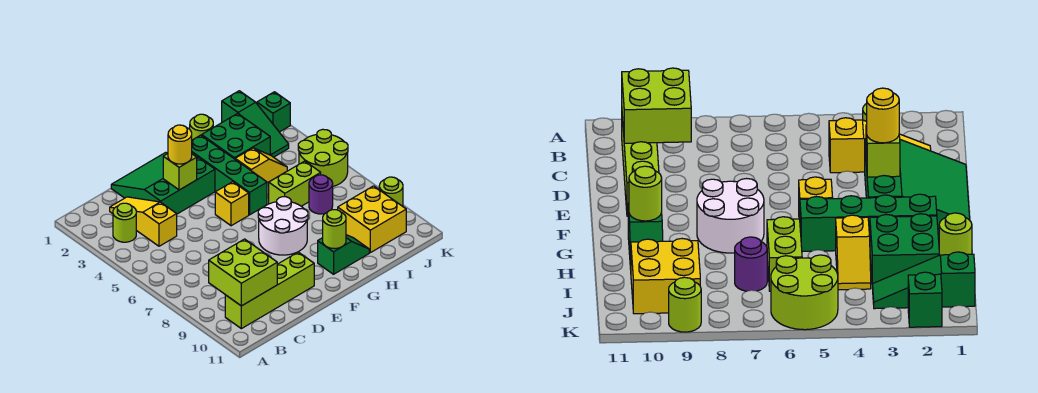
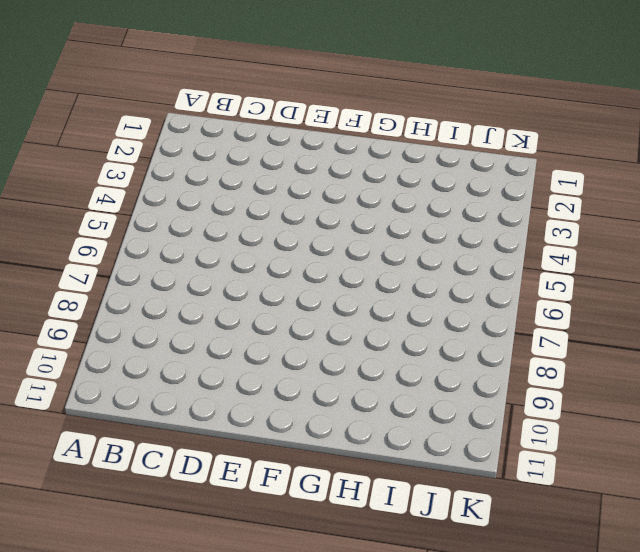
none -> lime 1x1 round brick [113,203,136,242]
none -> lime 1x4 brick [225,252,314,329]
none -> yellow 1x3 slope [110,197,177,246]

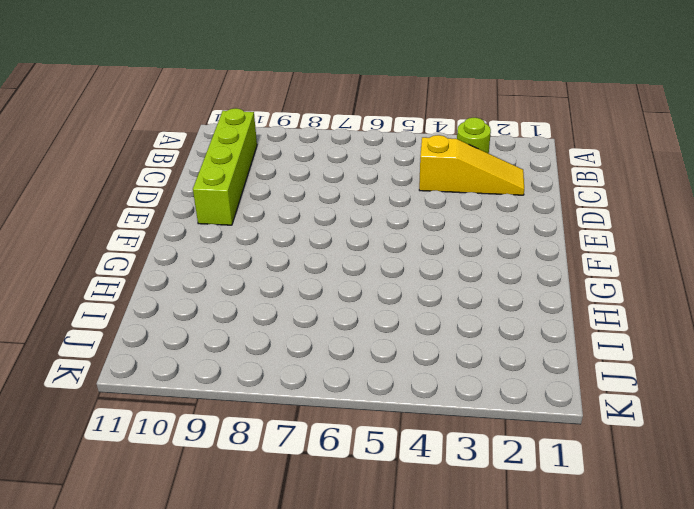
none -> green 3x3 slope [111,152,215,214]
none -> yellow 1x1 brick [215,182,249,226]
none -> white 2x2 round brick [258,197,308,255]

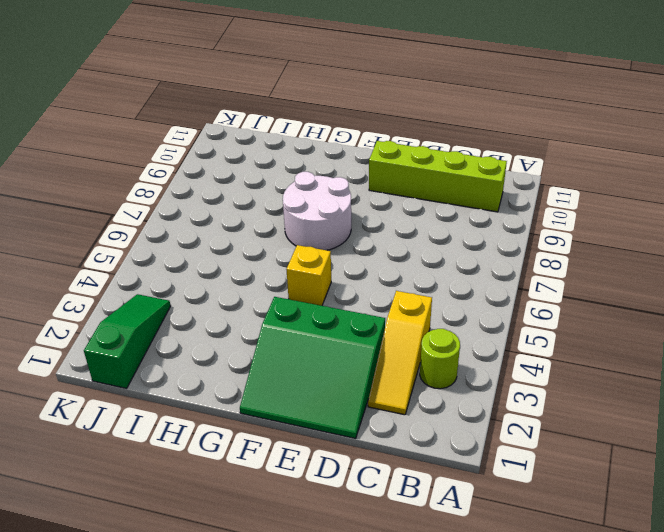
none -> green 1x4 brick [192,135,267,215]
none -> green 1x2 slope [318,235,369,274]
none -> lime 1x1 round brick [190,114,213,140]

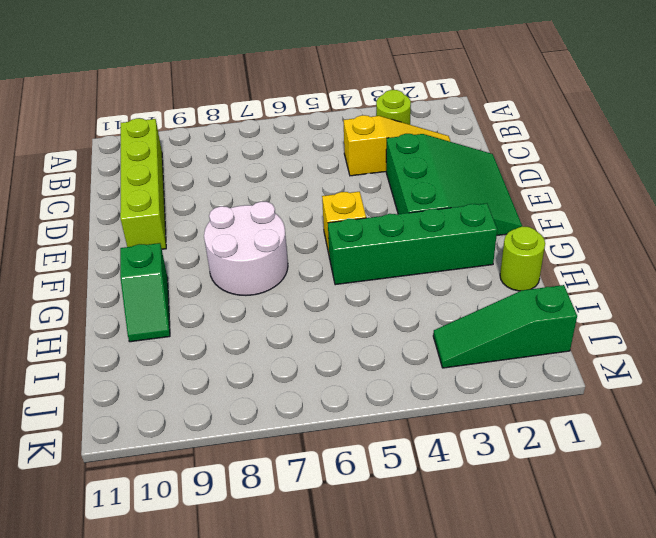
none -> green 2x2 brick [202,114,270,159]
none -> yellow 1x2 slope [235,148,287,183]
none -> lime 1x2 brick [269,161,321,206]

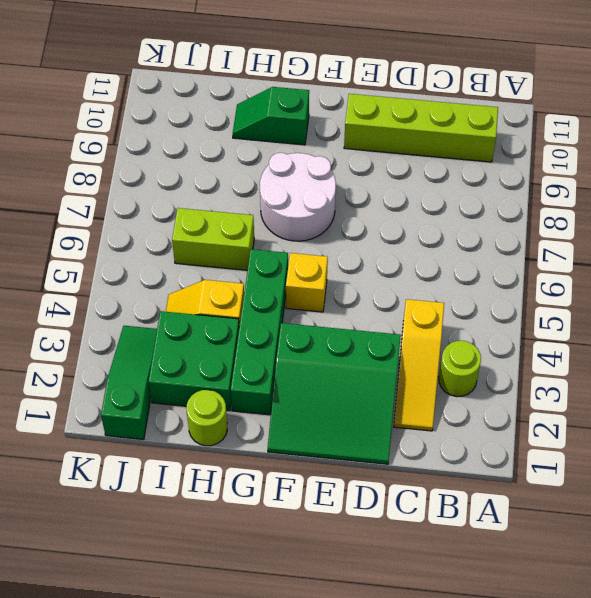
none -> purple 1x1 round brick [309,175,333,214]
none -> yellow 2x2 brick [338,186,406,253]
none -> lime 2x2 round brick [298,129,348,186]

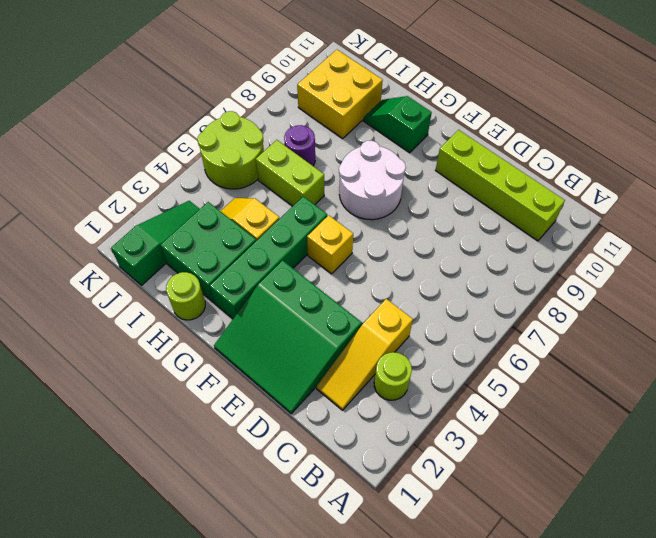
none -> green 1x1 brick [257,92,290,132]
none -> lime 1x1 round brick [379,177,403,206]
none -> lime 2x2 brick [209,239,277,306]

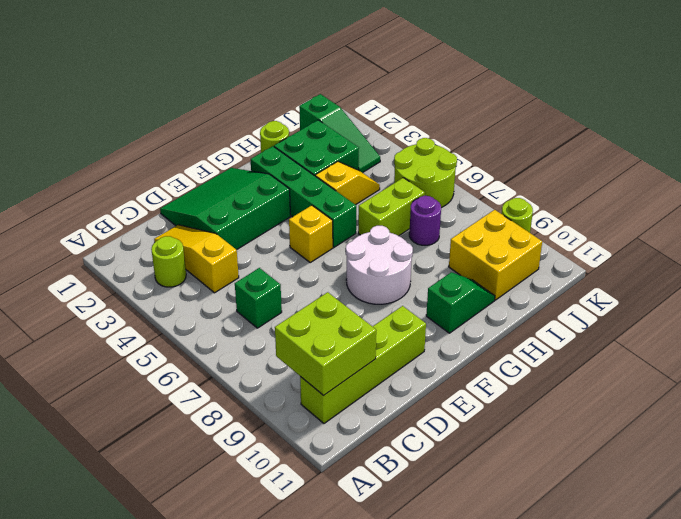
green 1x1 brick [235,268,282,328] -> green 1x1 brick moved to [257,92,290,132]
none -> lime 1x1 brick [163,154,197,190]
none -> lime 1x1 round brick [323,210,346,249]
none -> yellow 1x1 round brick [168,125,192,164]

